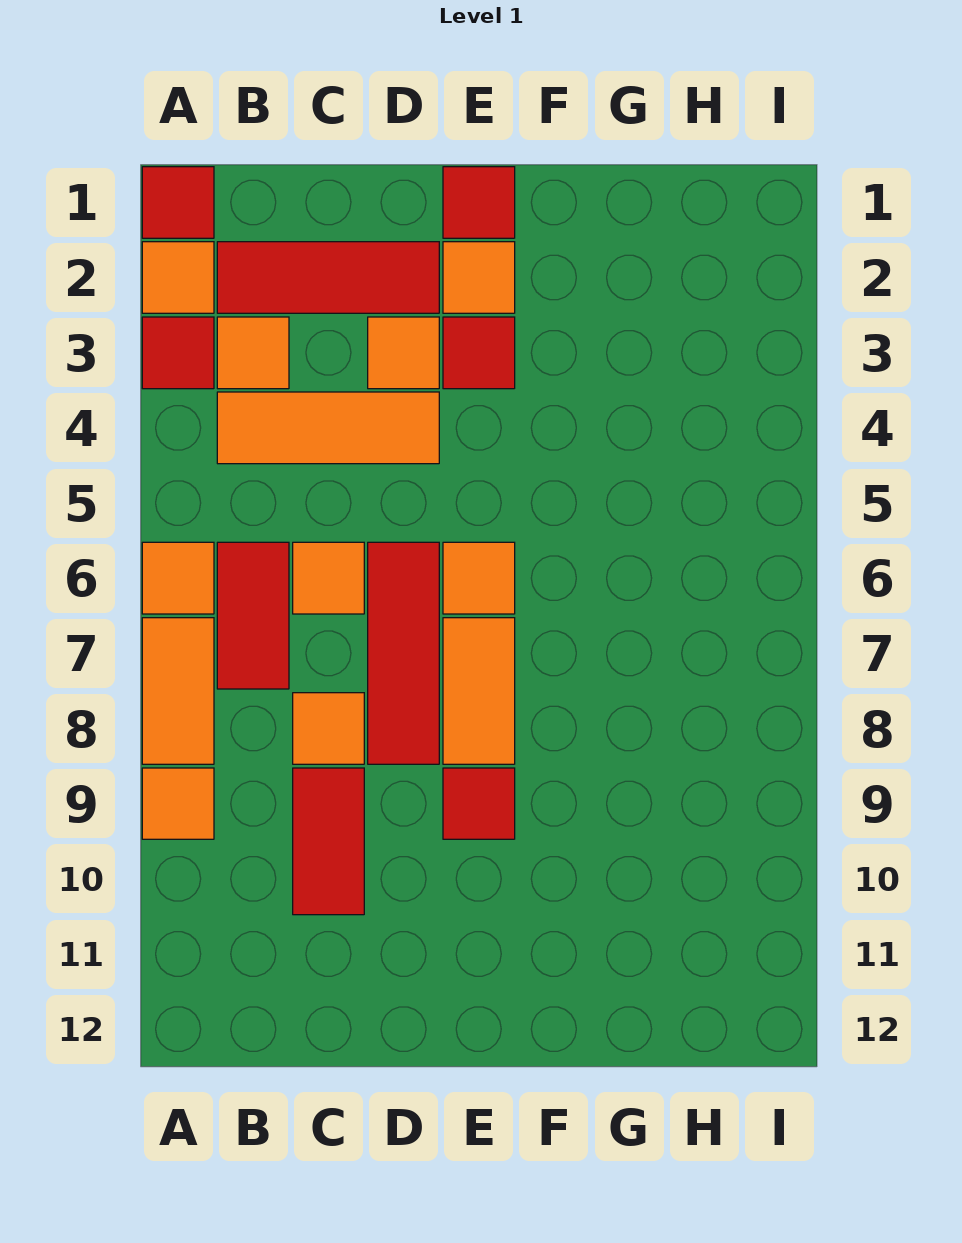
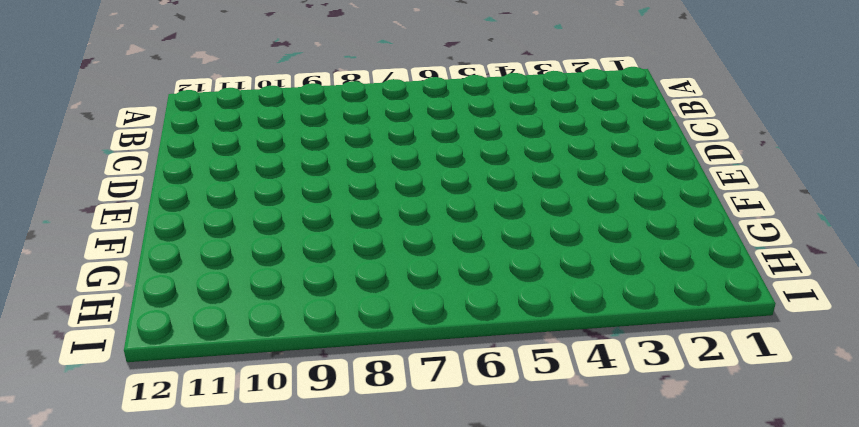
none -> red 1x1 tile [142,167,214,238]
none -> orange 1x1 tile [142,242,214,313]
none -> red 1x1 tile [142,317,214,389]

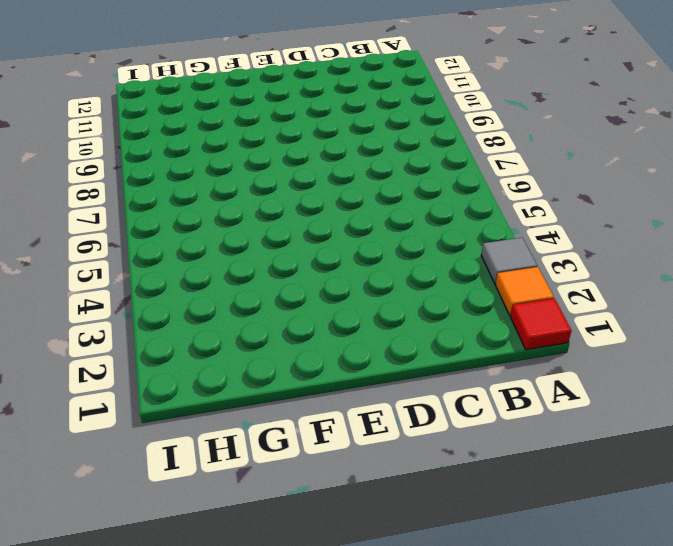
grey 1x1 tile [481,238,537,284] -> red 1x1 tile [142,317,214,389]
none -> orange 1x1 tile [142,542,214,614]
none -> orange 1x2 tile [142,618,214,764]
none -> orange 1x1 tile [142,768,214,839]

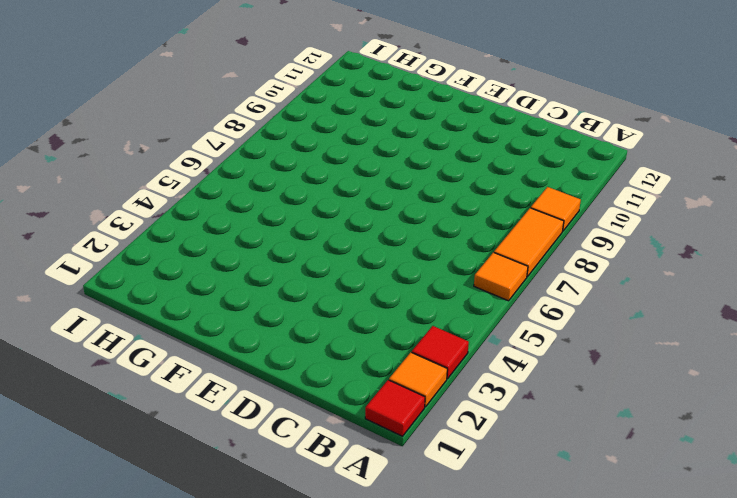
none -> red 1x3 tile [217,242,439,313]
none -> orange 1x1 tile [217,317,289,389]
none -> orange 1x3 tile [217,392,439,464]

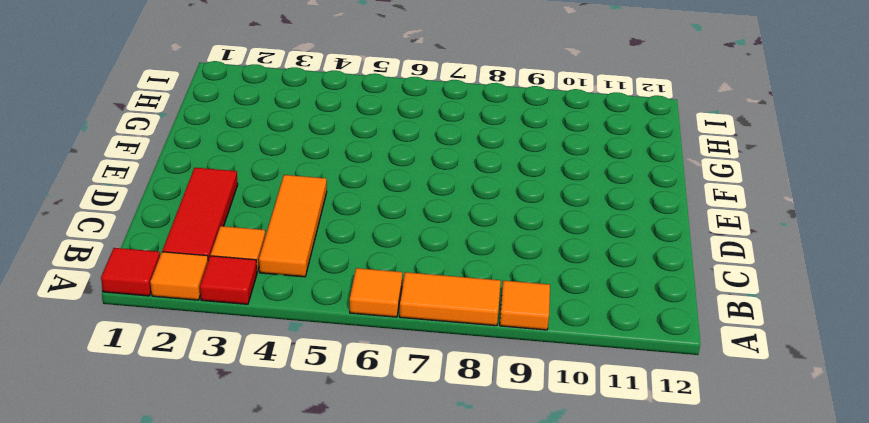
none -> red 1x2 tile [217,542,289,689]
none -> orange 1x1 tile [293,542,364,614]
none -> orange 1x1 tile [293,693,364,764]

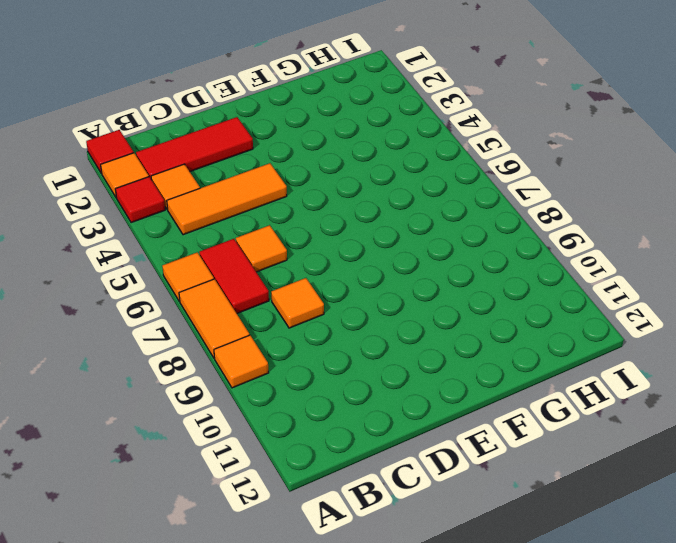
none -> red 1x2 tile [293,768,364,915]
none -> orange 1x1 tile [368,317,439,389]
none -> red 1x3 tile [368,542,439,764]

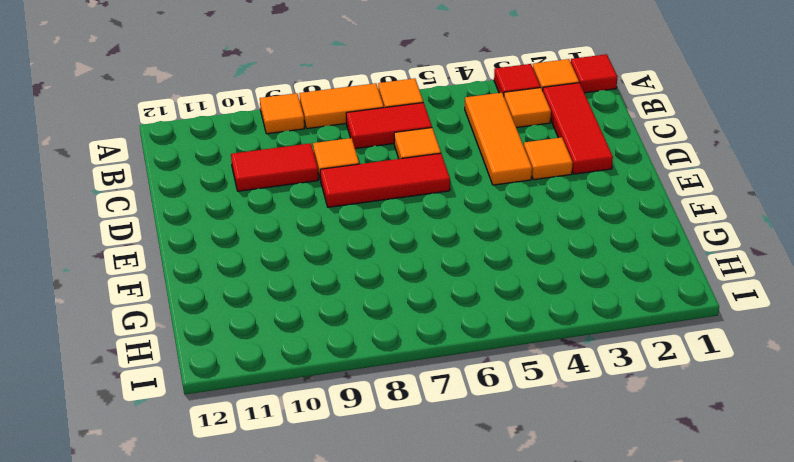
none -> red 1x1 tile [443,167,515,238]
none -> orange 1x1 tile [443,242,515,313]
none -> red 1x1 tile [443,317,515,389]

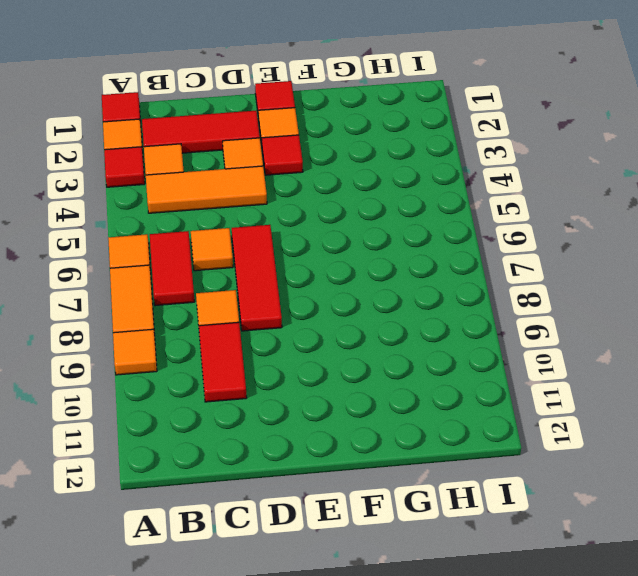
none -> orange 1x1 tile [443,542,515,614]
none -> orange 1x2 tile [443,618,515,764]
none -> red 1x1 tile [443,768,515,839]

